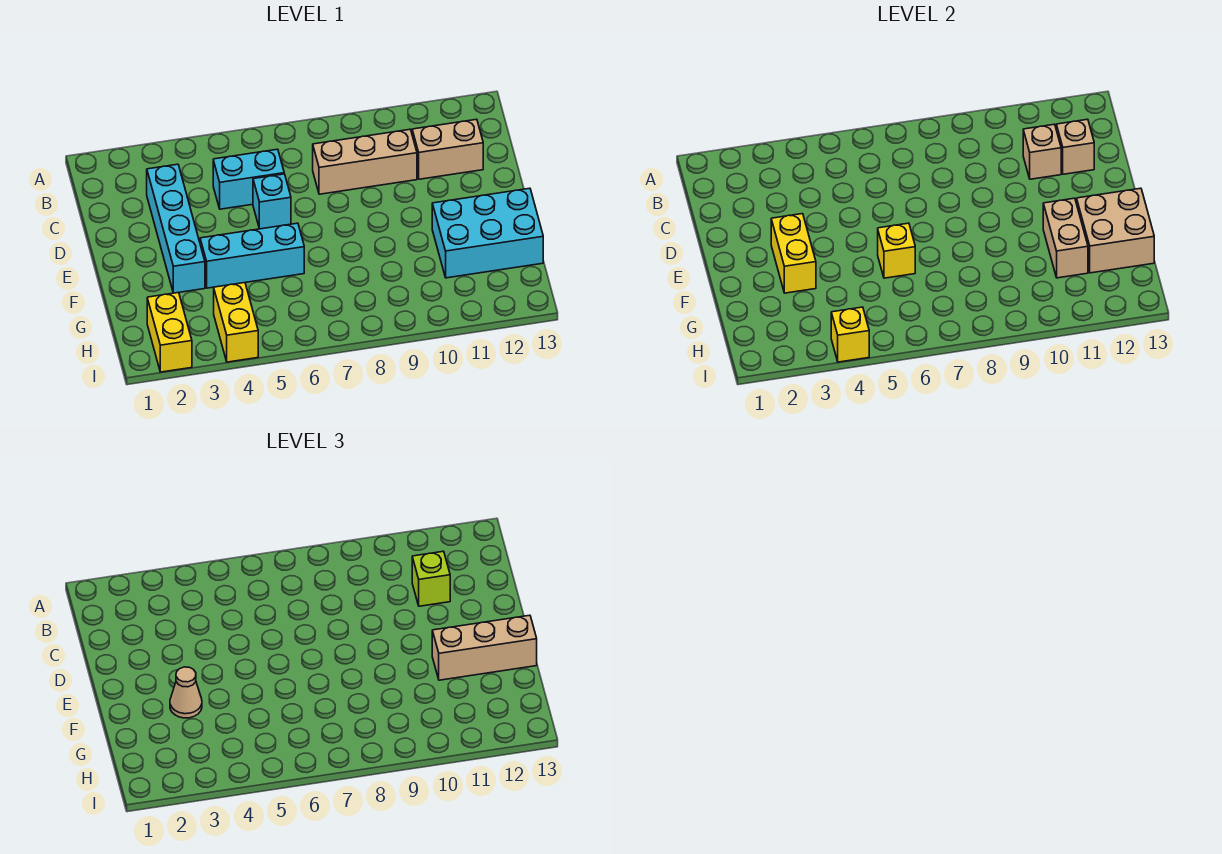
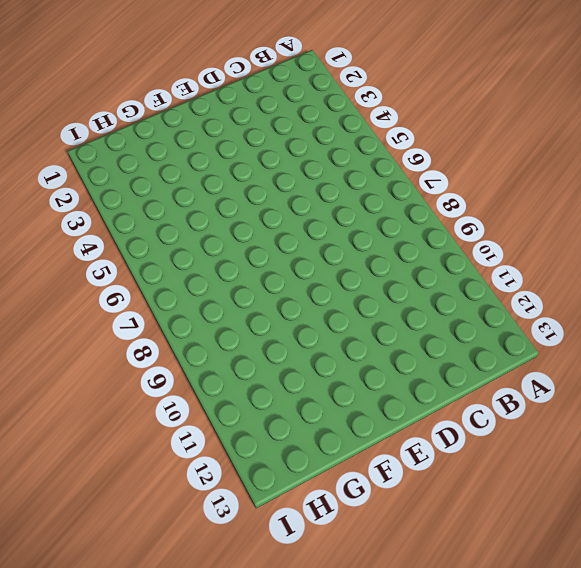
none -> cyan 1x4 brick [147,164,205,293]
none -> cyan 1x2 brick [213,149,284,209]
none -> tan 1x3 brick [313,129,417,194]

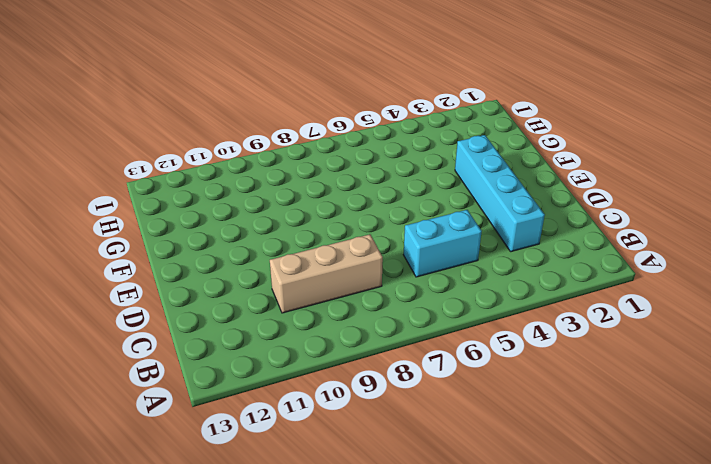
none -> tan 1x2 brick [412,119,483,179]
none -> cyan 1x1 brick [253,174,291,229]
none -> cyan 1x3 brick [200,223,304,288]

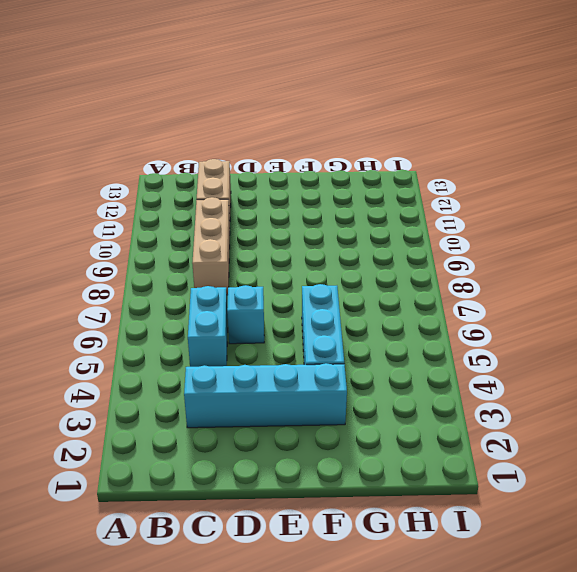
none -> cyan 2x3 brick [432,188,543,278]
none -> yellow 1x2 brick [147,293,192,372]
none -> yellow 1x2 brick [214,283,258,362]

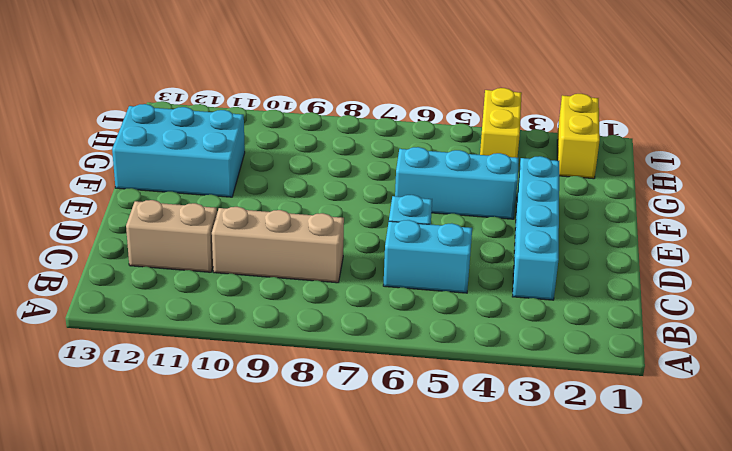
none -> tan 1x1 brick [1023,124,1061,179]
none -> tan 1x1 brick [1056,119,1094,174]
none -> yellow 1x2 brick [771,214,816,293]

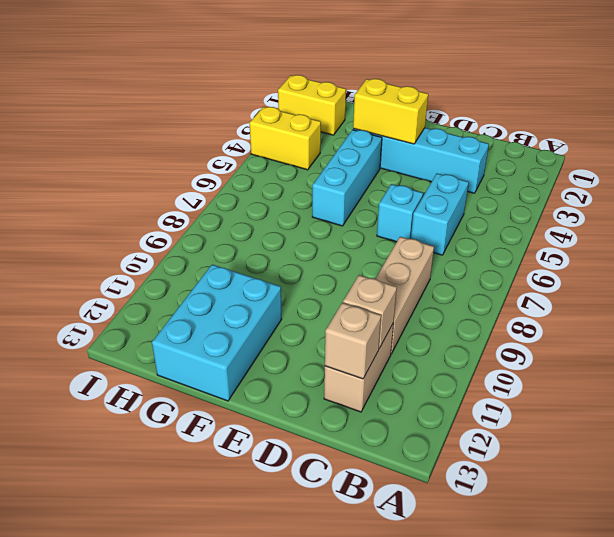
none -> yellow 1x1 brick [878,223,915,278]
none -> tan 1x2 brick [1043,198,1088,278]
none -> tan 2x2 brick [1077,188,1154,273]

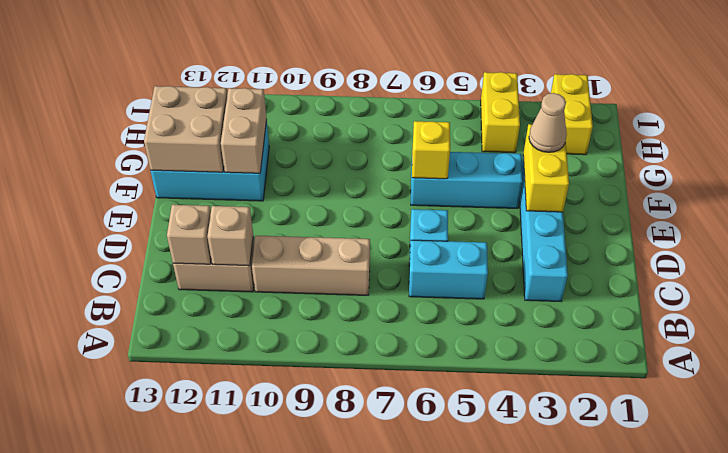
none -> yellow 1x1 brick [831,307,869,362]
none -> lime 1x1 brick [412,551,450,606]
none -> tan 1x3 brick [432,615,537,680]

